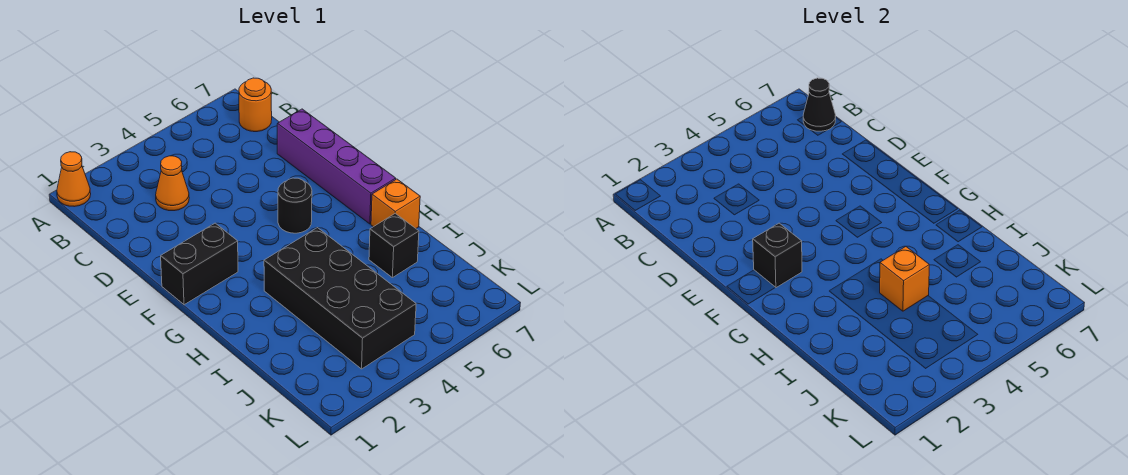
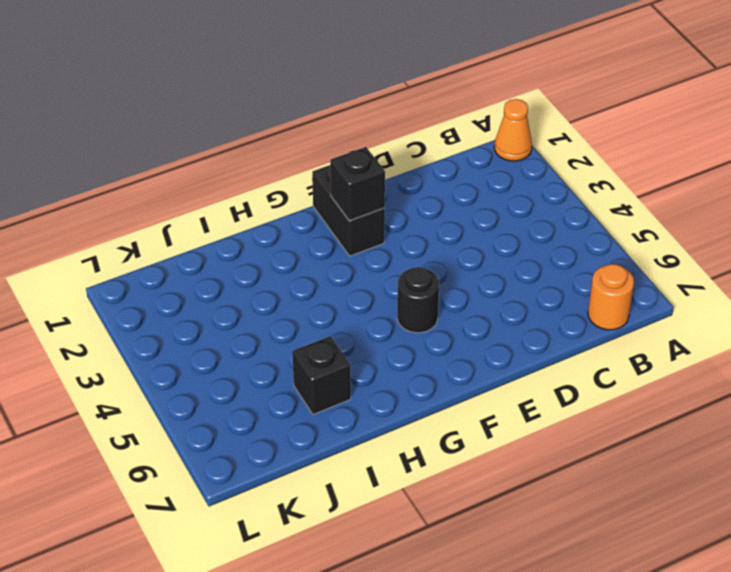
none -> orange 1x1 cone [156,156,189,211]
none -> purple 1x4 brick [277,109,396,224]
none -> black 2x4 brick [264,228,416,369]

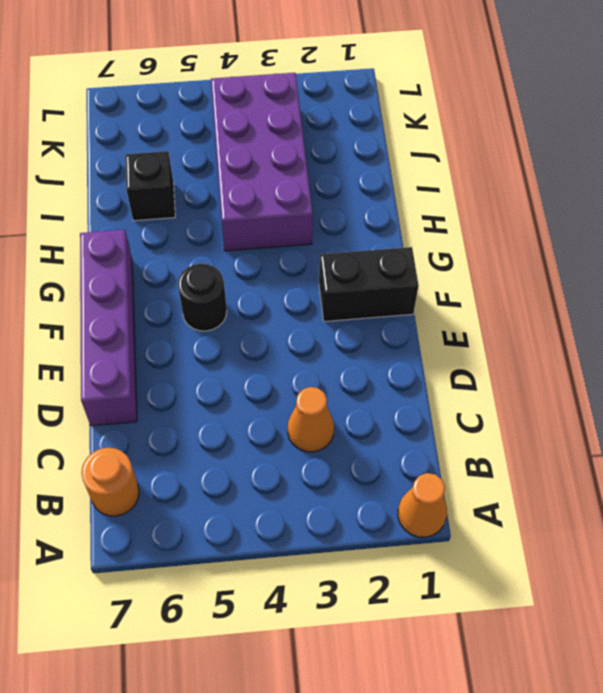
purple 2x4 brick [211,73,313,251] -> black 2x4 brick [264,228,416,369]
none -> orange 1x1 brick [371,179,420,229]
none -> black 1x1 cone [803,78,836,131]
none -> black 1x1 brick [753,223,802,288]

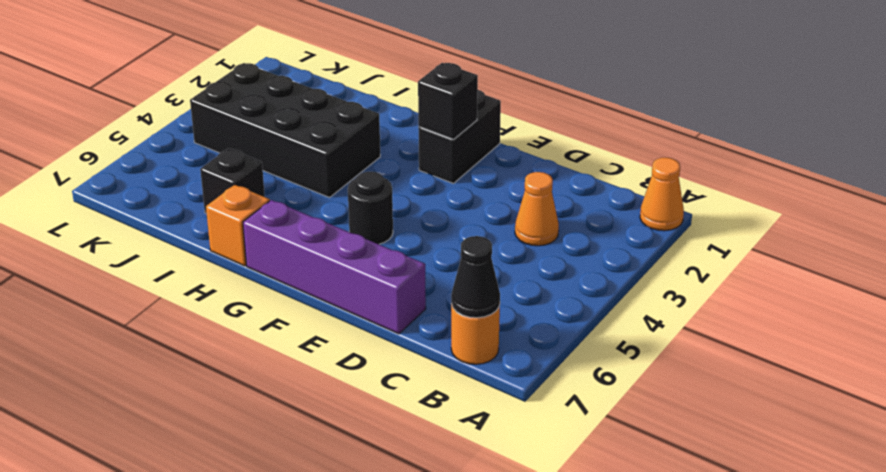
none -> orange 1x1 brick [880,246,929,311]

